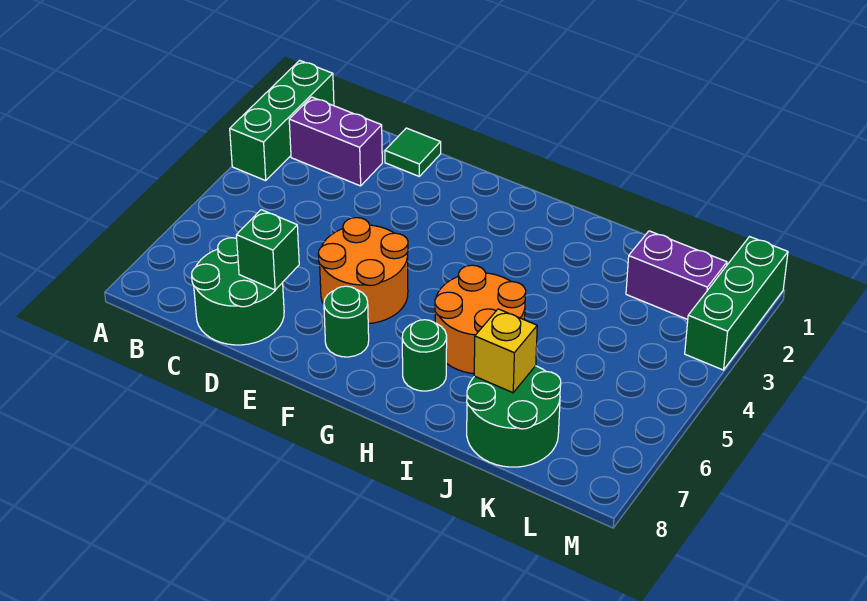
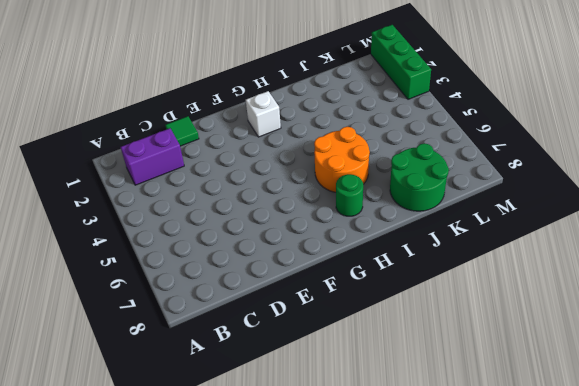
white 1x1 brick [246,91,281,137] -> none
none -> green 1x3 brick [230,60,334,181]
none -> green 2x2 round brick [192,238,284,345]
none -> orange 2x2 round brick [318,218,408,324]

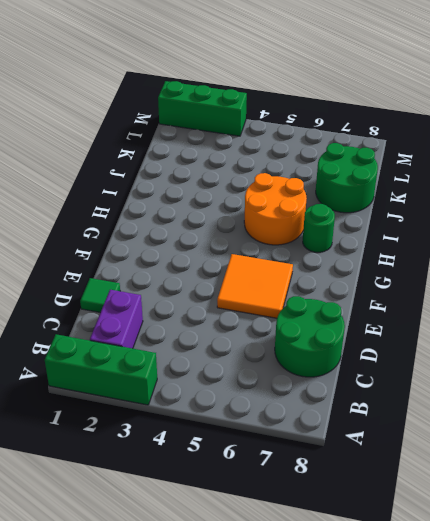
orange 2x2 tile [217,254,293,318] -> orange 2x2 round brick [318,218,408,324]
none -> green 1x1 round brick [324,286,369,357]
none -> purple 1x2 brick [626,231,727,320]
none -> green 1x1 brick [236,210,299,290]

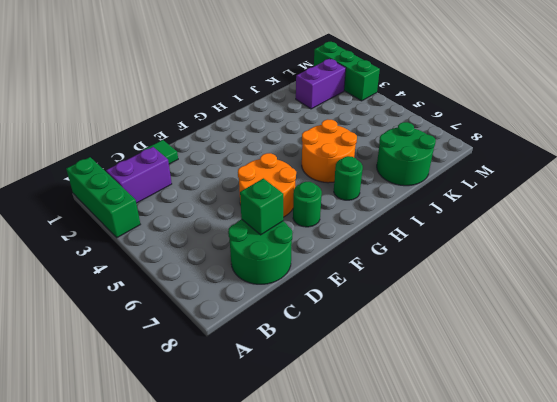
none -> yellow 1x1 brick [474,309,537,393]

